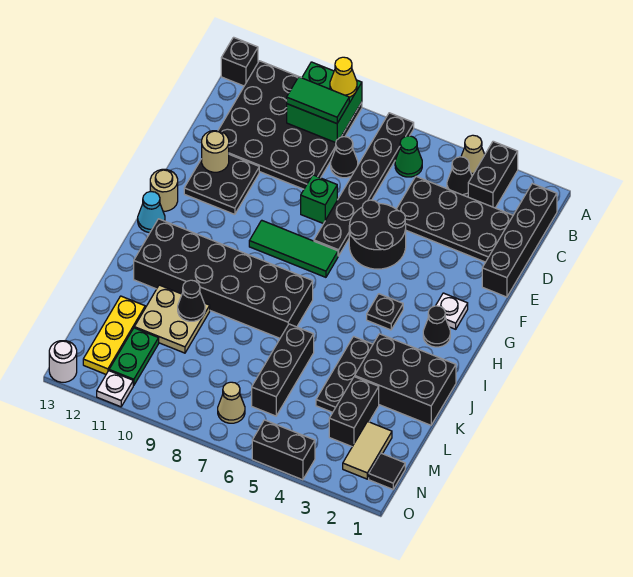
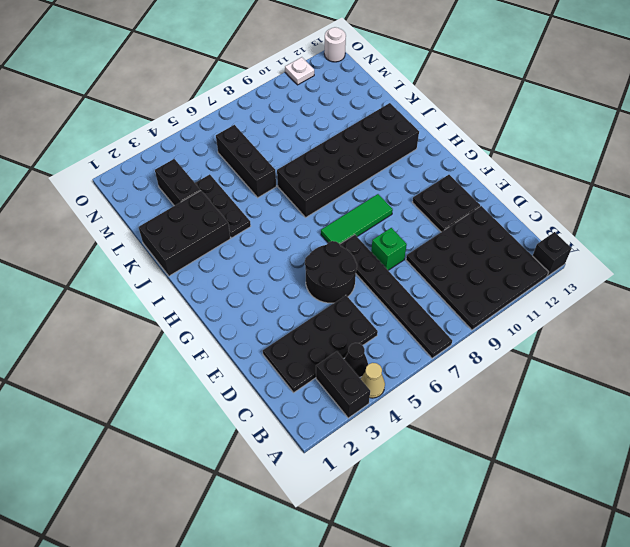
none -> black 1x4 brick [482,184,557,297]
none -> green 1x1 cone [395,136,422,177]
none -> black 1x1 cone [331,137,358,178]
none -> white 1x1 plate [436,293,468,329]

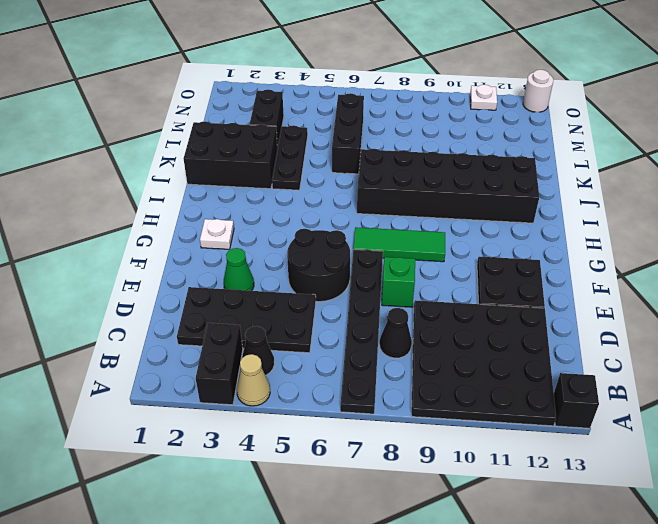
green 1x1 cone [224,248,254,291] -> green 1x1 cone moved to [395,136,422,177]
none -> black 1x4 brick [482,184,557,297]
none -> tan 1x1 round brick [150,169,178,211]
none -> black 1x1 cone [423,306,450,347]
none -> black 1x1 plate [367,294,403,330]

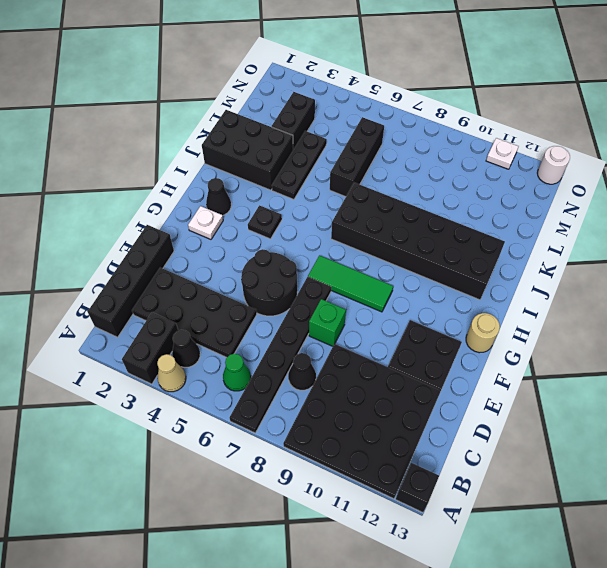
none -> cyan 1x1 cone [138,191,165,233]
none -> tan 2x2 plate [134,285,210,353]
none -> yellow 1x3 plate [83,296,145,374]
none -> tan 1x2 tile [343,421,392,479]

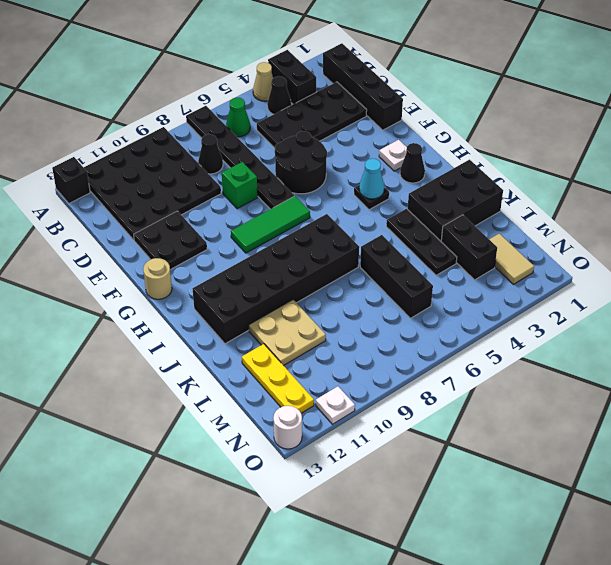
cyan 1x1 cone [359,159,384,199] -> cyan 1x1 cone moved to [138,191,165,233]
none -> green 1x2 plate [109,328,159,386]
none -> black 1x1 tile [369,453,405,489]
none -> tan 1x1 cone [218,382,245,423]
none -> black 1x2 brick [252,420,315,480]

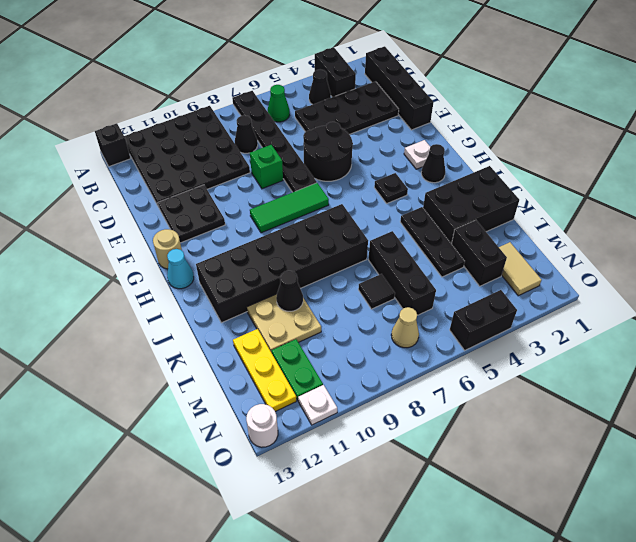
black 1x1 tile [358,274,395,309] -> black 1x1 tile moved to [369,453,405,489]
none -> tan 1x1 cone [461,135,485,176]
none -> green 2x2 brick [287,62,362,143]
none -> tan 1x1 round brick [202,131,229,172]
none -> yellow 1x1 cone [330,57,357,97]

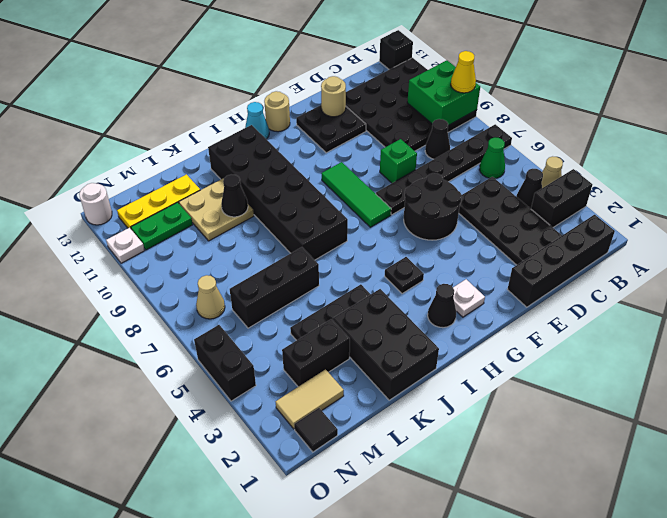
none -> green 1x2 tile [287,77,349,124]

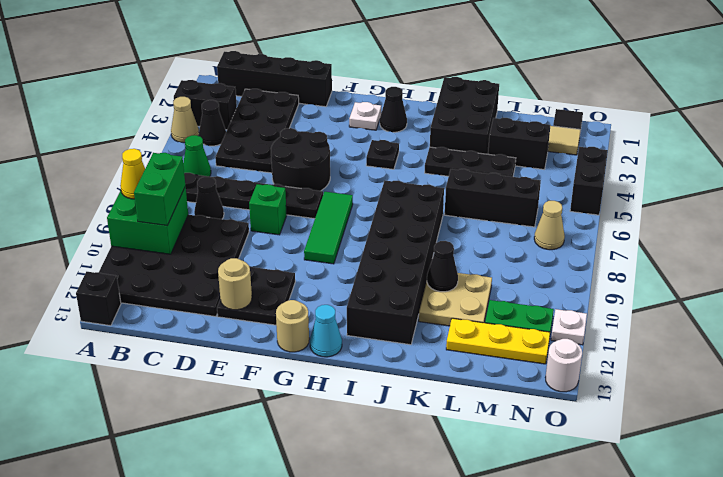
green 1x2 brick [134,153,185,226] -> green 1x2 tile [287,77,349,124]

